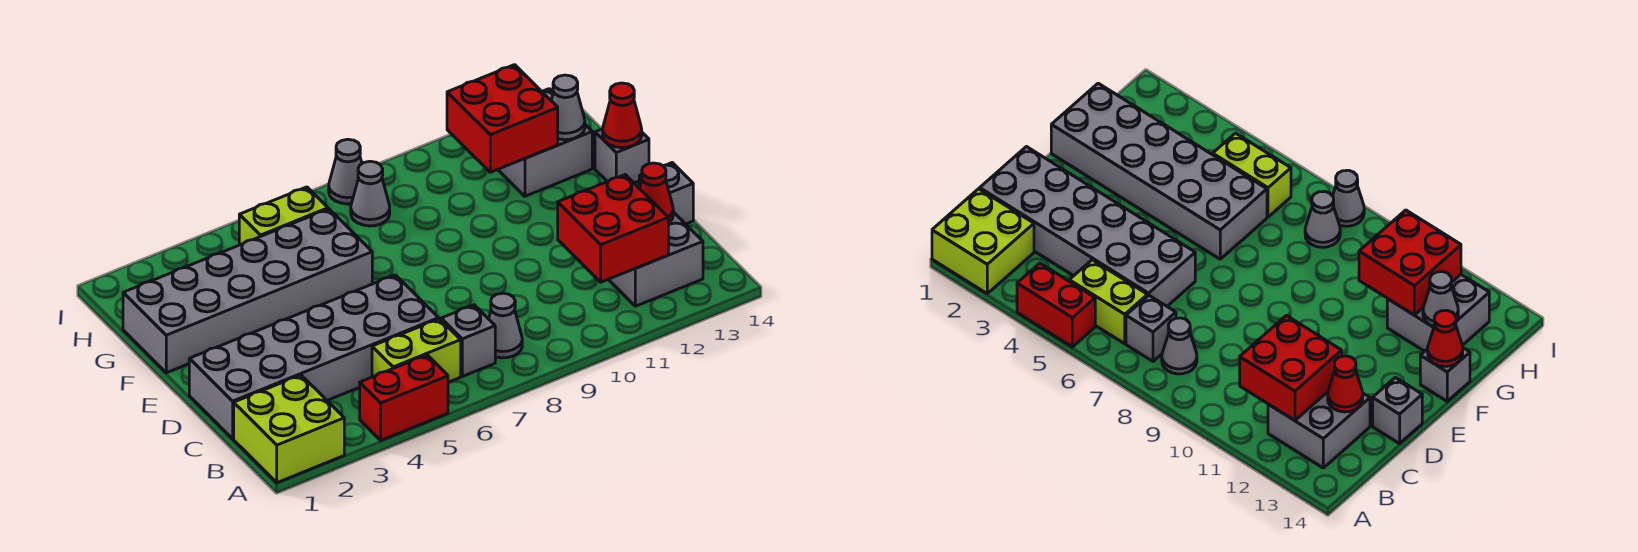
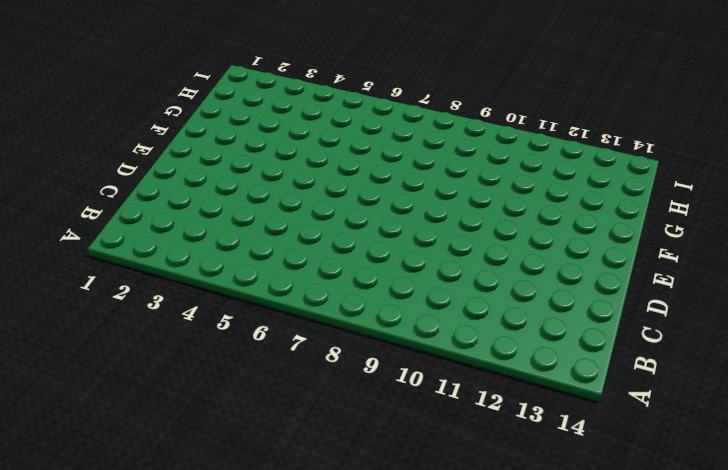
none -> lime 2x2 brick [234,375,344,483]
none -> red 1x2 brick [360,355,448,440]
none -> lime 1x2 brick [372,319,461,382]

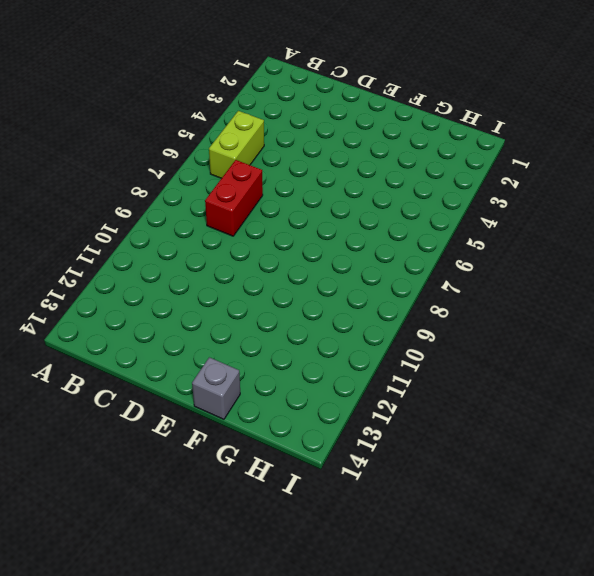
red 1x2 brick [205,160,263,236] -> red 1x2 brick moved to [360,355,448,440]
none -> lime 2x2 brick [234,375,344,483]
none -> grey 1x1 brick [441,305,495,376]
none -> grey 1x1 cone [489,293,522,358]

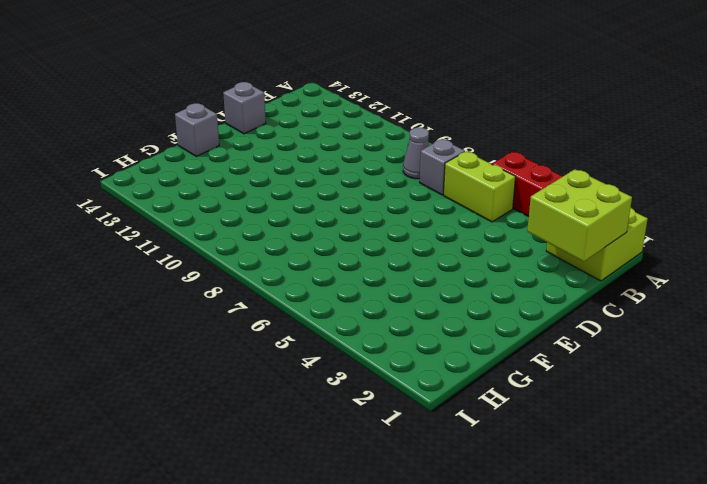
lime 2x2 brick [527,169,632,262] -> none
none -> grey 2x2 brick [608,212,703,306]
none -> grey 2x6 brick [189,275,439,439]
none -> grey 2x6 brick [123,209,372,373]

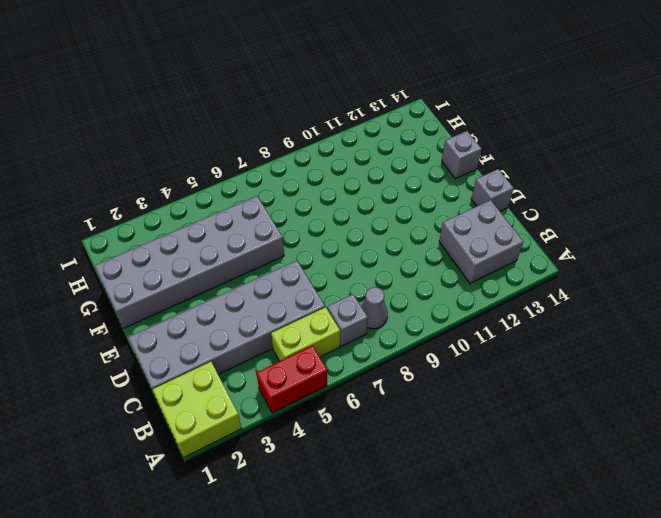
none -> grey 2x2 brick [498,89,592,196]
none -> lime 1x2 brick [239,187,328,245]
none -> grey 1x1 cone [351,161,390,226]

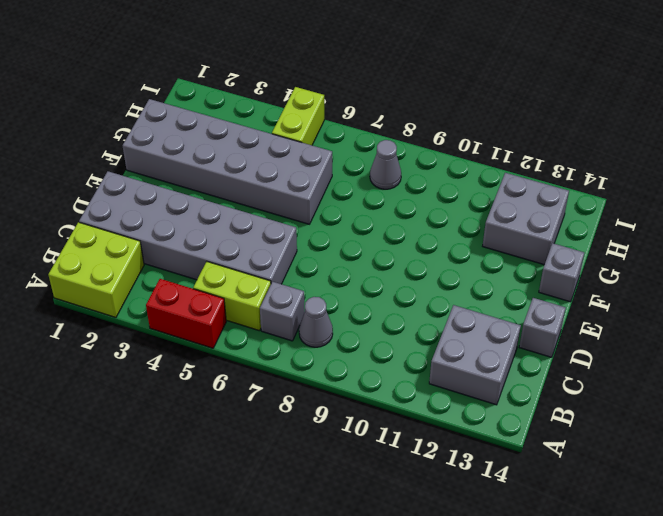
lime 1x2 brick [272,87,324,145] -> lime 1x2 brick turned to [239,187,328,245]
none -> grey 1x1 cone [329,139,362,204]
none -> red 2x2 brick [558,175,668,282]
none -> red 1x1 cone [639,163,673,223]

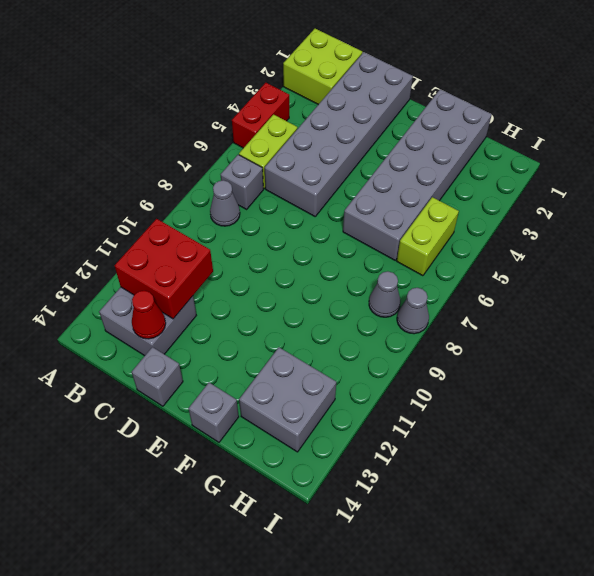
none -> red 1x1 cone [603,83,642,148]
none -> red 2x2 brick [447,65,558,172]
none -> grey 1x1 cone [551,75,585,140]

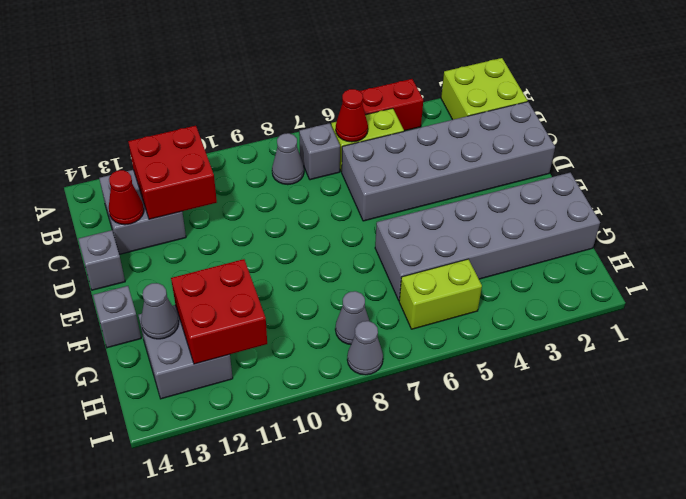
red 1x1 cone [336,89,368,142] -> red 1x1 cone moved to [603,83,642,148]

